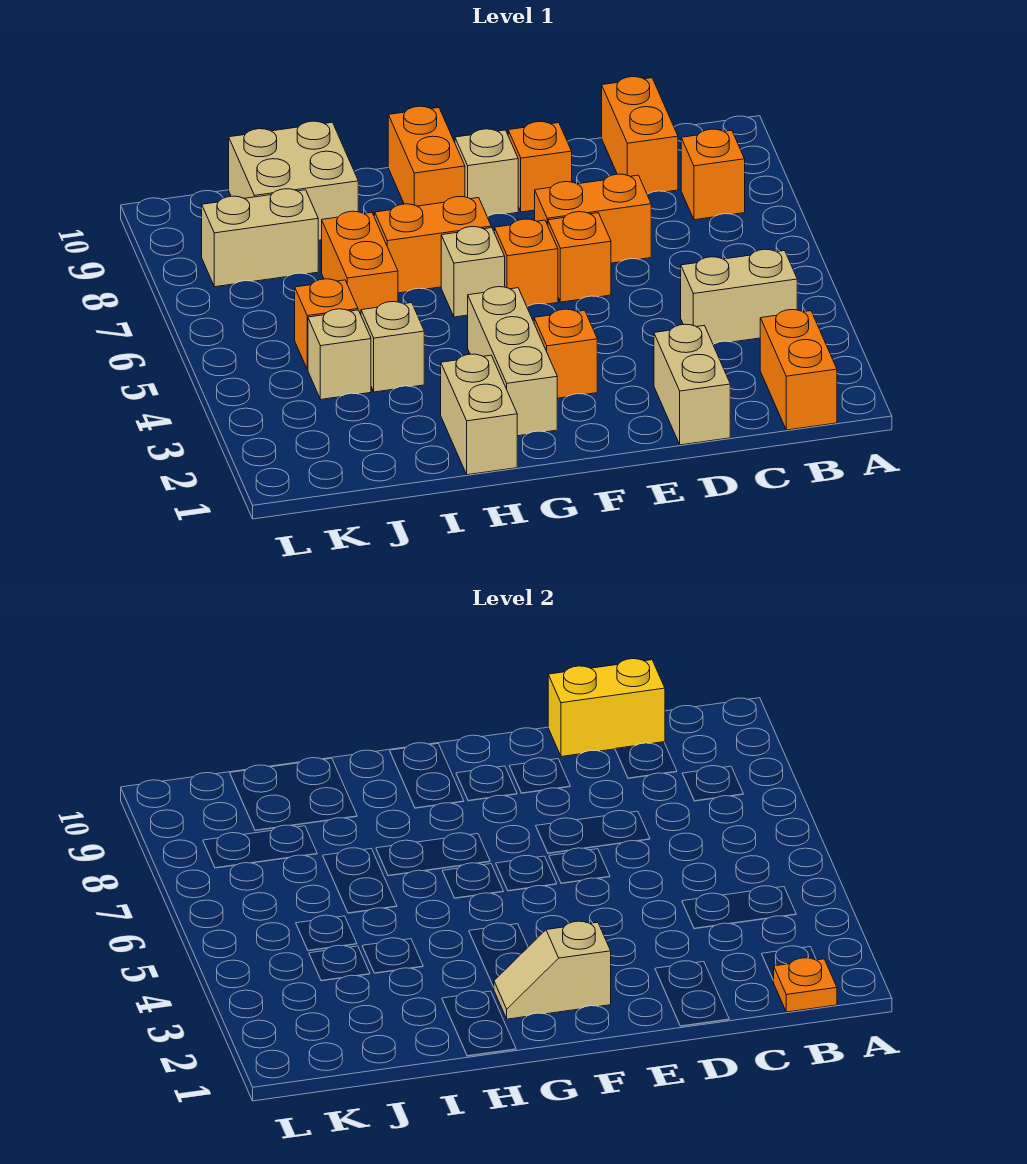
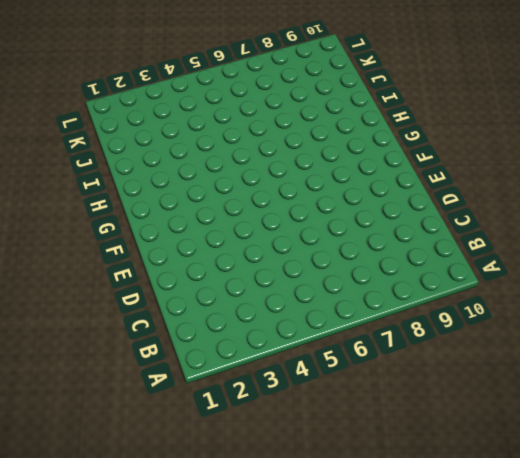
none -> orange 1x2 brick [760,310,837,430]
none -> tan 1x2 brick [681,249,797,344]
none -> orange 1x1 brick [681,129,745,220]

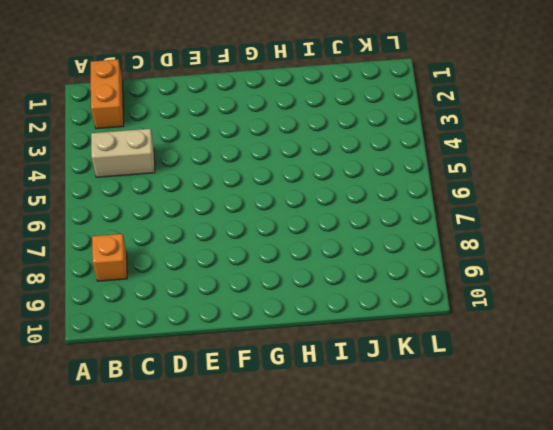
none -> orange 1x2 brick [602,77,678,194]
none -> tan 1x2 brick [654,324,730,445]
none -> orange 1x2 brick [535,174,651,263]

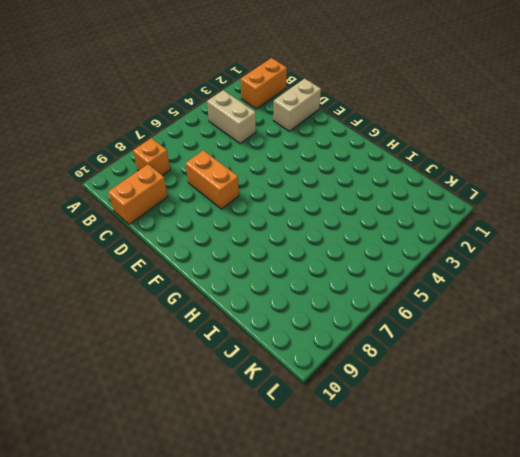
none -> orange 1x1 brick [548,212,611,302]
none -> orange 1x1 brick [508,122,572,212]
none -> orange 1x1 brick [534,309,597,398]

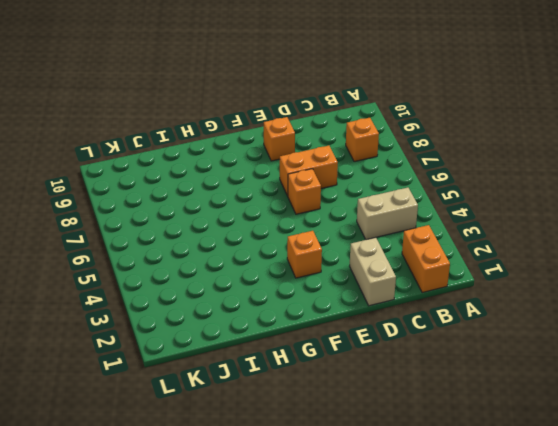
none -> orange 1x2 brick [602,77,678,194]
none -> orange 1x1 brick [495,219,558,307]
none -> tan 1x1 brick [455,129,518,217]

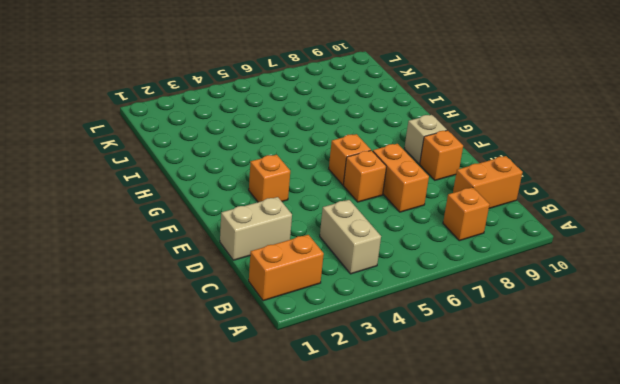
none -> tan 1x3 brick [468,287,557,436]
none -> tan 1x1 brick [441,227,505,317]
none -> orange 1x2 brick [375,197,491,293]

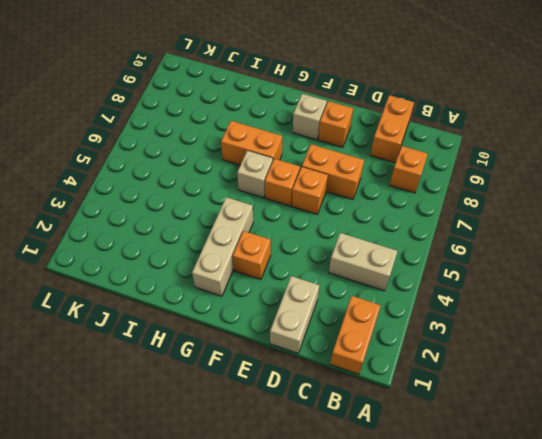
none -> orange 1x2 brick [388,106,465,206]
none -> tan 1x2 brick [441,354,517,475]
none -> tan 1x1 brick [361,302,424,392]

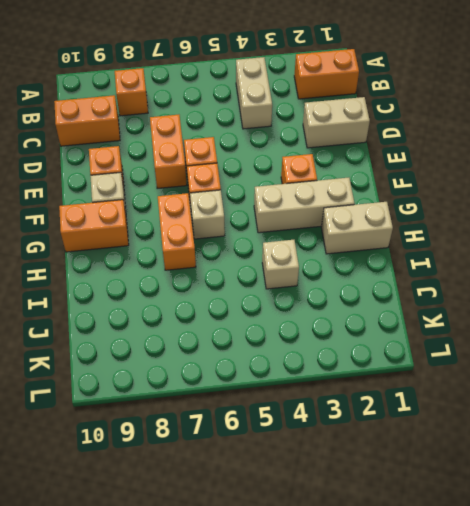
none -> orange 1x2 brick [322,211,398,314]
none -> tan 2x2 brick [229,121,358,240]
none -> tan 1x1 brick [308,309,371,399]

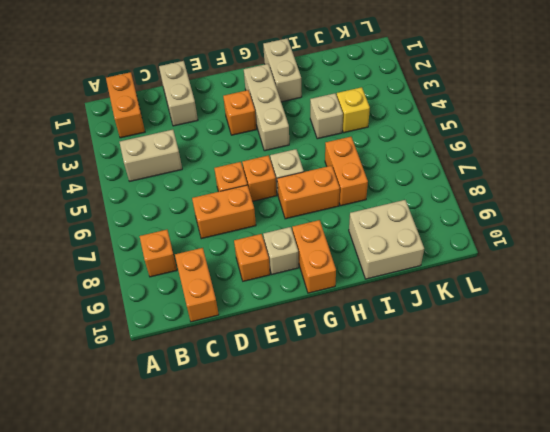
yellow 1x1 brick [337,87,370,133] -> tan 1x1 brick [308,309,371,399]
none -> orange 1x1 brick [295,279,358,369]
none -> tan 1x2 brick [202,189,318,287]
none -> orange 1x1 plate [773,958,837,1012]

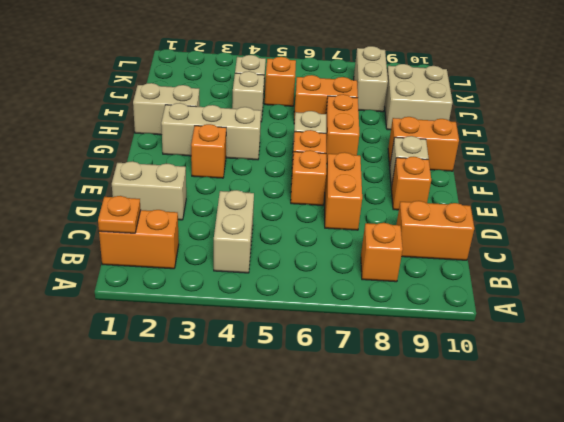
none -> yellow 1x2 brick [548,659,665,757]
none -> tan 1x2 slope [494,921,611,1019]

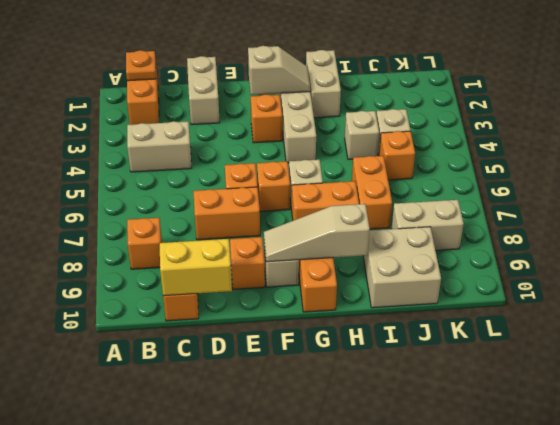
tan 1x3 slope [264,204,370,262] -> none

